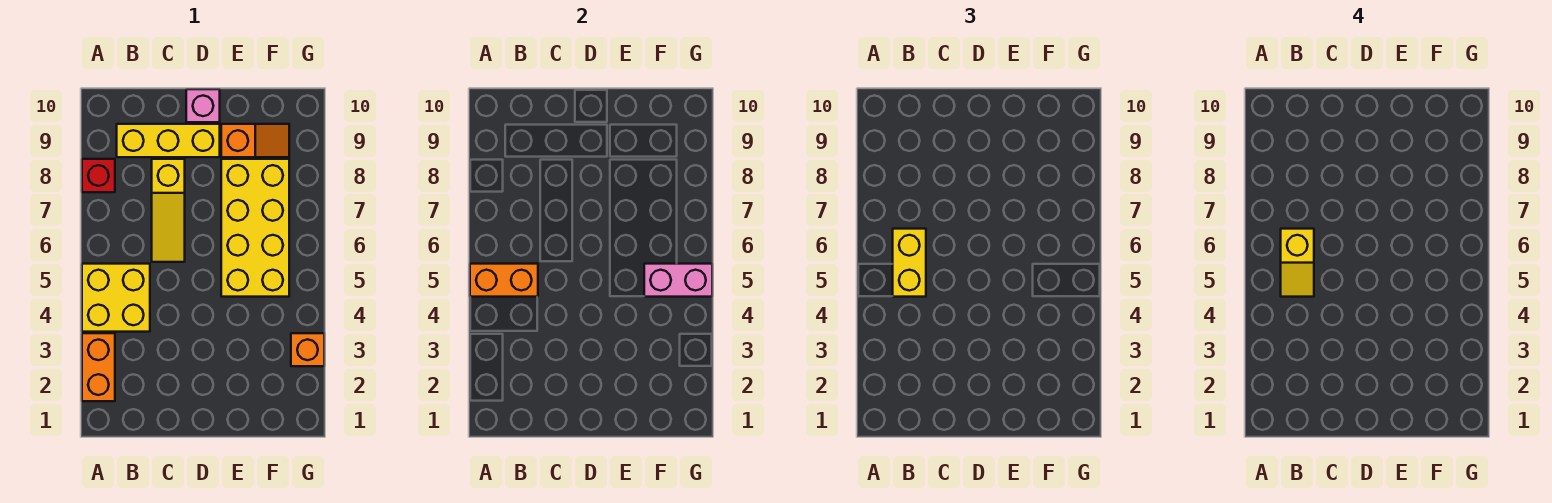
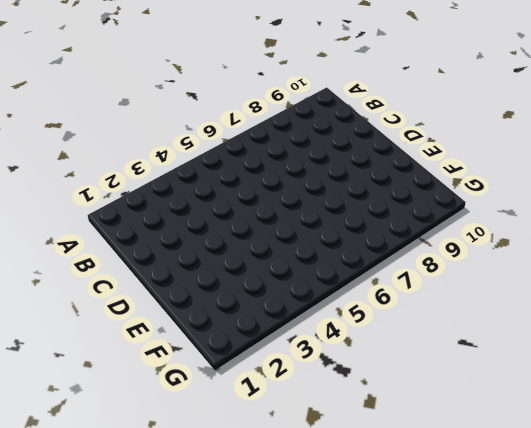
none -> orange 1x2 brick [82,333,115,401]
none -> yellow 2x2 brick [82,264,150,332]
none -> red 1x1 brick [82,159,115,192]

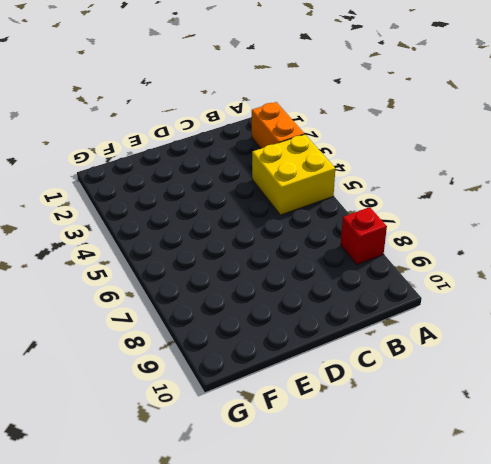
none -> yellow 1x3 brick [117,124,220,157]
none -> yellow 1x3 slope [152,159,185,262]
none -> pink 1x1 brick [186,89,220,122]

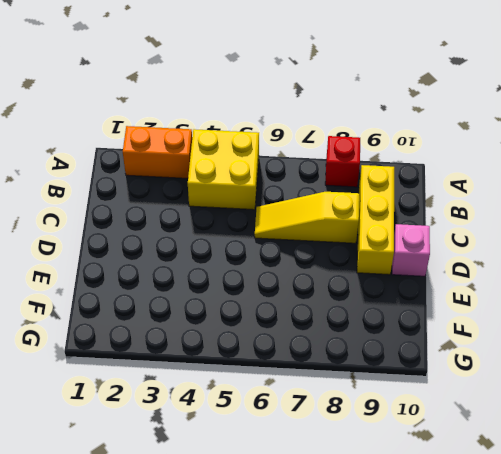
none -> yellow 2x4 brick [221,159,289,297]
none -> orange 1x2 slope [221,124,289,157]
none -> orange 1x1 brick [291,333,324,366]

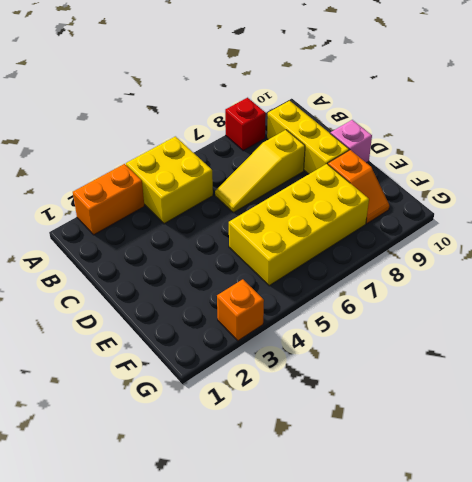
none -> orange 1x2 brick [470,264,538,297]
none -> pink 1x2 brick [644,264,712,297]
none -> yellow 1x2 brick [893,229,926,297]

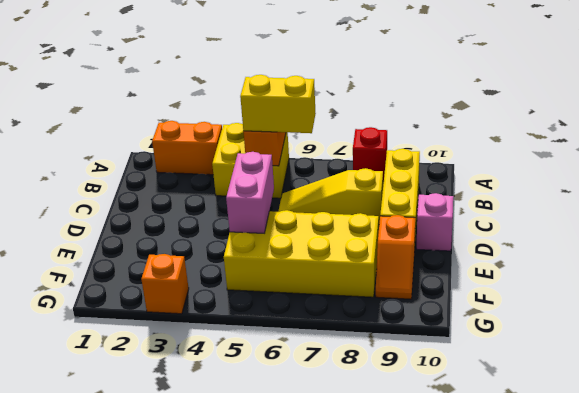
pink 1x2 brick [226,152,274,233] -> pink 1x2 brick moved to [644,264,712,297]
none -> yellow 1x2 slope [1281,229,1314,297]

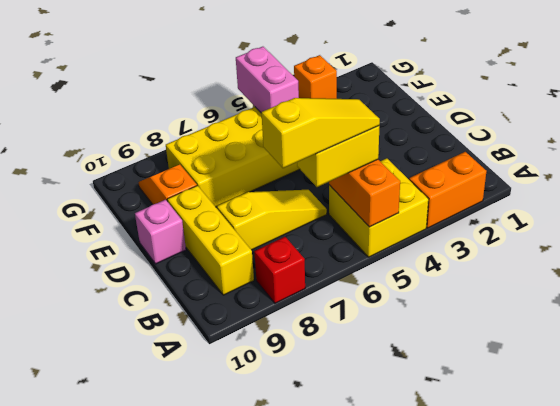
yellow 1x3 slope [261,98,380,168] -> yellow 1x2 slope [1281,229,1314,297]

